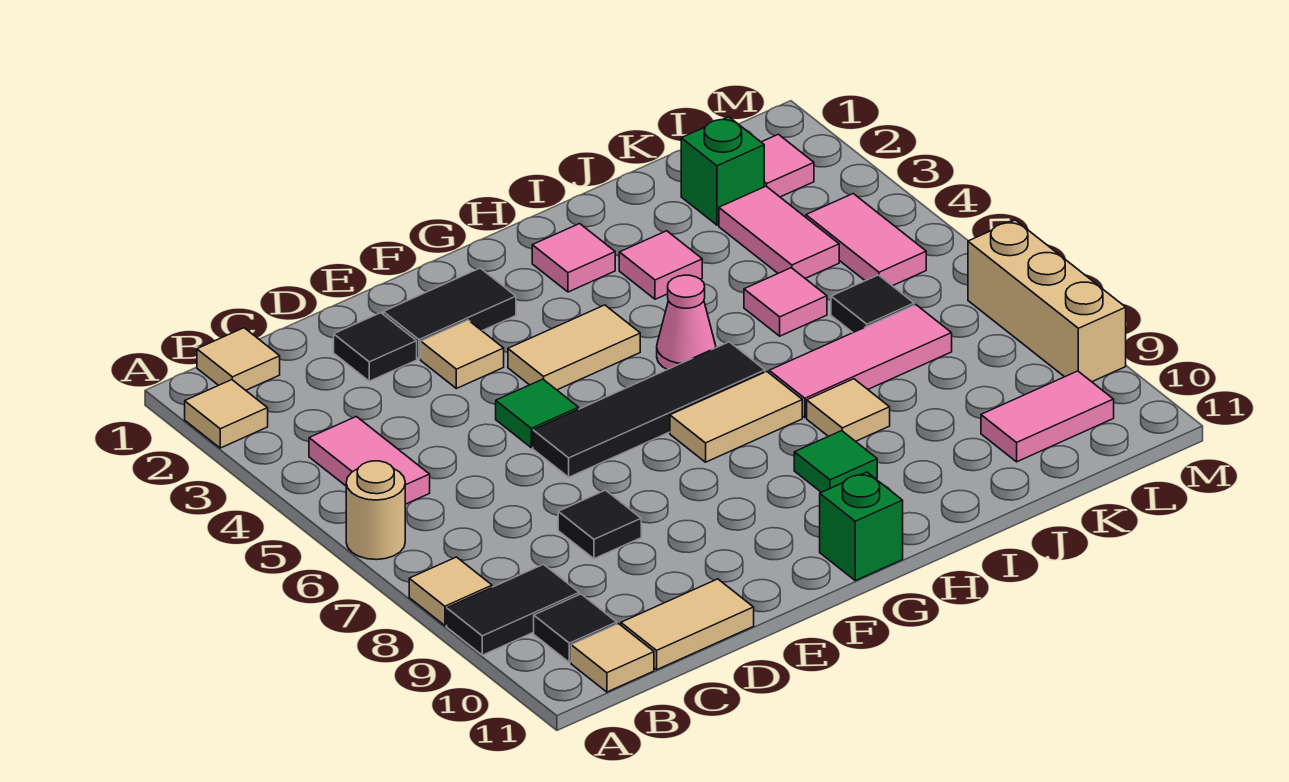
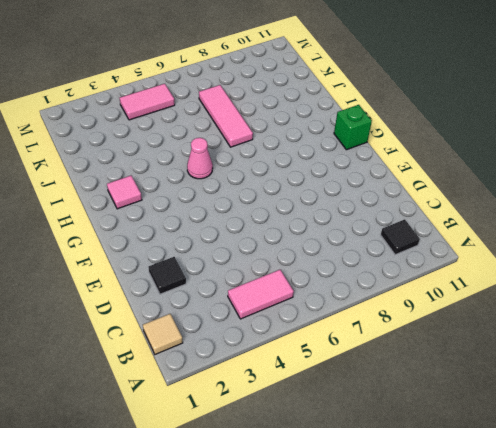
none -> tan 1x1 tile [185,380,268,448]
none -> tan 1x1 round brick [346,461,405,560]
none -> tan 1x1 tile [409,557,492,626]
none -> black 1x2 tile [447,564,579,655]

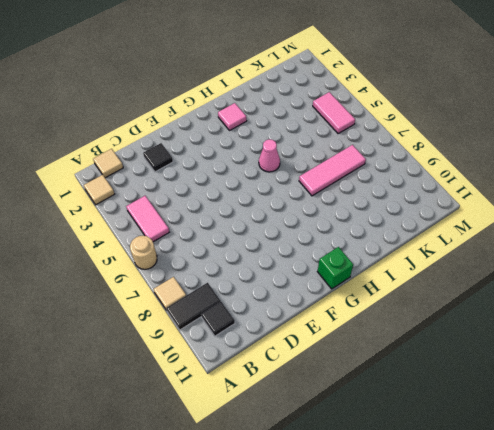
none -> tan 1x1 tile [571,624,654,692]
none -> tan 1x2 tile [621,579,754,670]
none -> black 1x1 tile [558,490,641,559]
none -> black 1x2 tile [383,268,516,359]

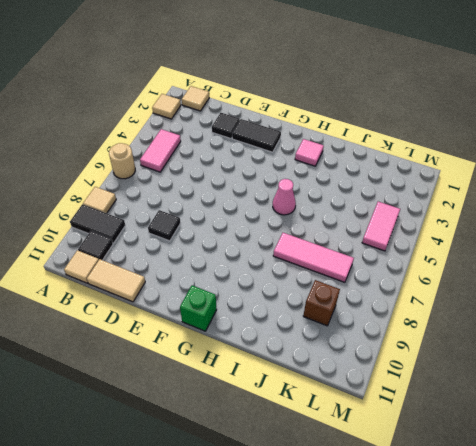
brown 1x1 brick [303,280,340,326] -> none
none -> tan 1x1 tile [421,320,504,388]
none -> green 1x1 tile [496,379,579,448]
none -> black 1x4 tile [533,342,765,477]
none -> tan 1x2 tile [508,305,640,390]

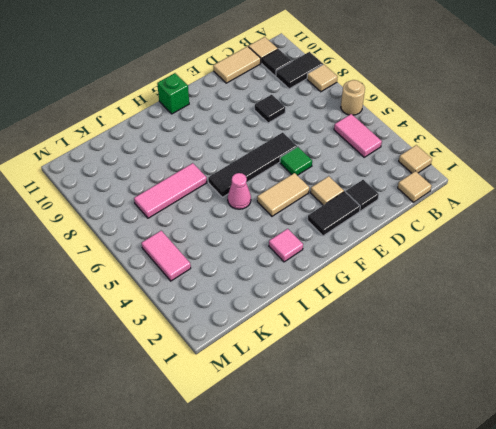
none -> tan 1x2 tile [670,372,802,462]
none -> green 1x1 tile [794,431,877,492]
none -> pink 1x1 tile [619,231,702,299]
none -> tan 1x1 tile [807,379,890,441]

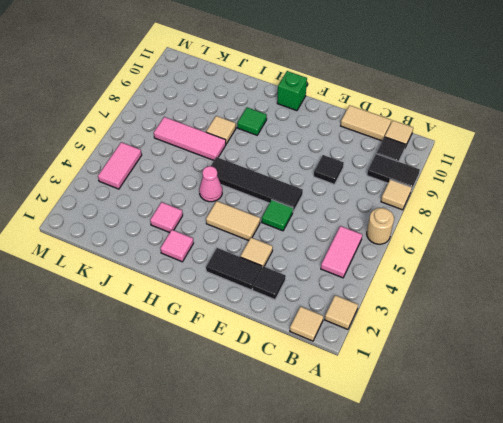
none -> tan 1x2 tile [670,372,802,462]
none -> pink 1x1 tile [744,268,827,336]
none -> green 1x1 brick [681,117,764,225]
none -> pink 1x2 tile [719,186,839,279]

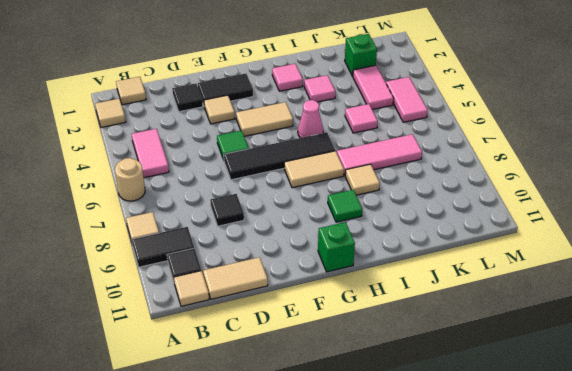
none -> black 1x1 tile [831,275,914,332]
none -> pink 1x2 tile [981,371,1114,462]
none -> pink 1x1 tile [761,134,814,197]
none -> tan 1x3 brick [968,220,1126,382]

